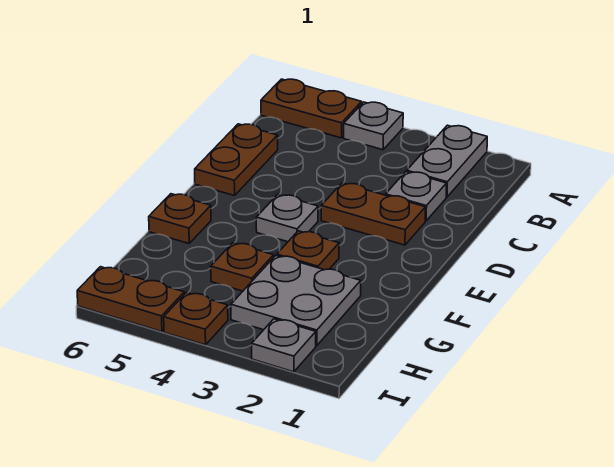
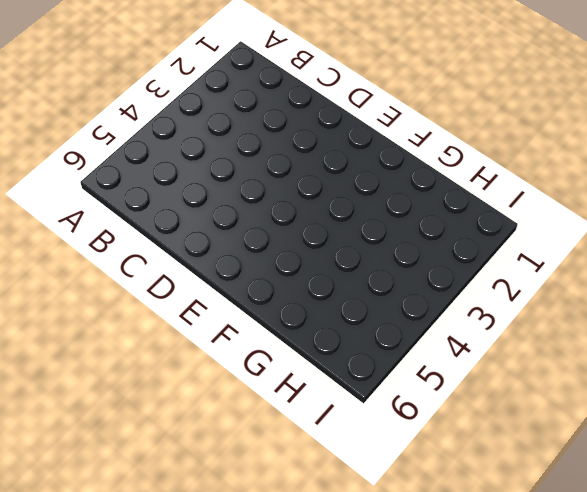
none -> grey 1x2 plate [407,125,487,197]
none -> grey 1x1 plate [344,102,403,150]
none -> brown 1x2 plate [261,79,362,138]

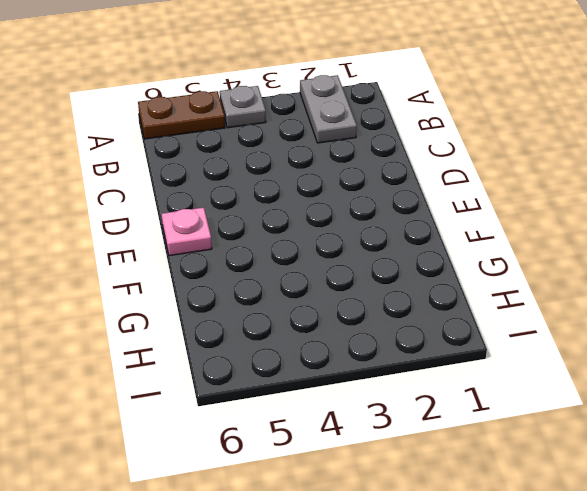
pink 1x1 plate [162,207,212,256] -> none
none -> grey 1x1 plate [386,172,446,221]
none -> brown 1x2 plate [195,124,278,196]
none -> brown 1x2 plate [321,183,426,245]

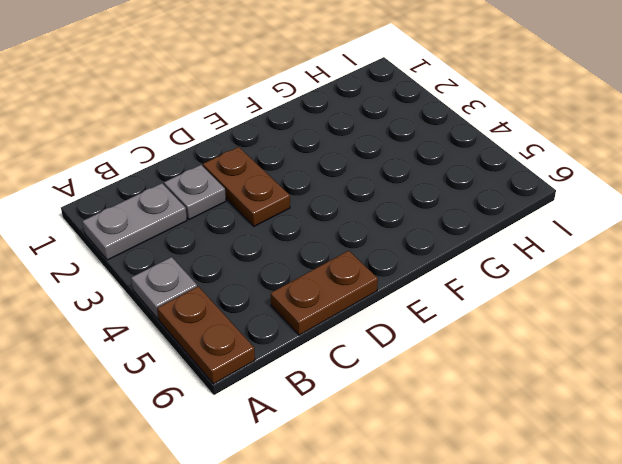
none -> grey 1x1 plate [256,195,318,242]
none -> brown 1x1 plate [277,231,339,270]
none -> brown 1x1 plate [149,194,211,243]

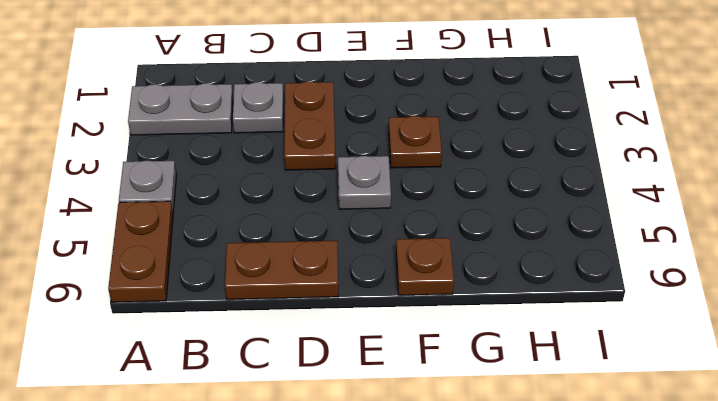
none -> grey 2x2 plate [231,255,361,346]
none -> brown 1x1 plate [211,243,274,291]
none -> grey 1x1 plate [252,319,316,372]

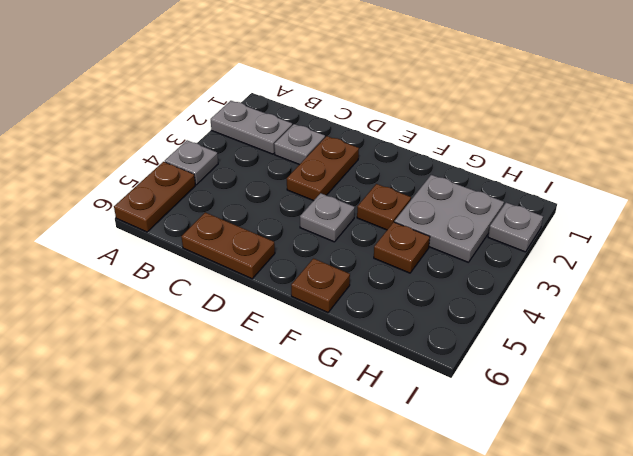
none -> brown 1x1 plate [164,293,228,345]
none -> brown 1x2 plate [77,267,184,332]

